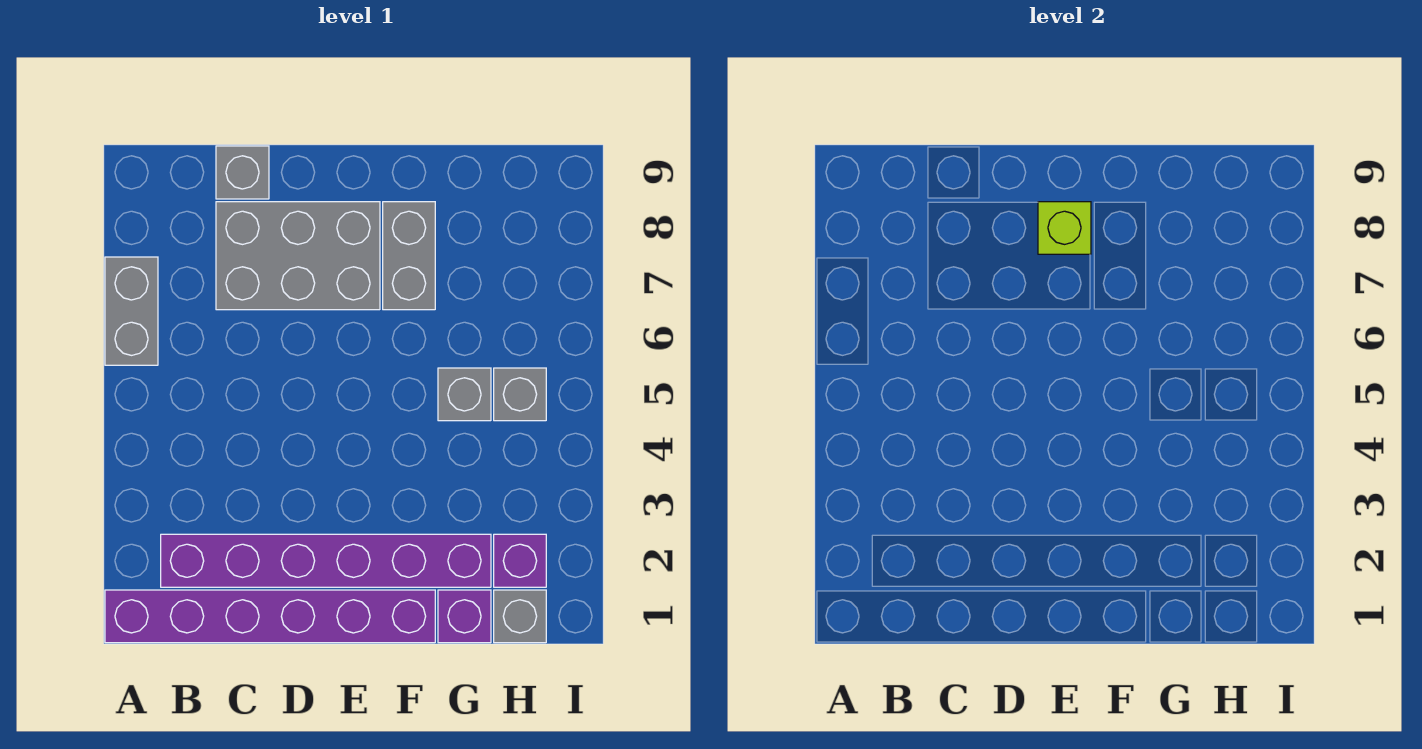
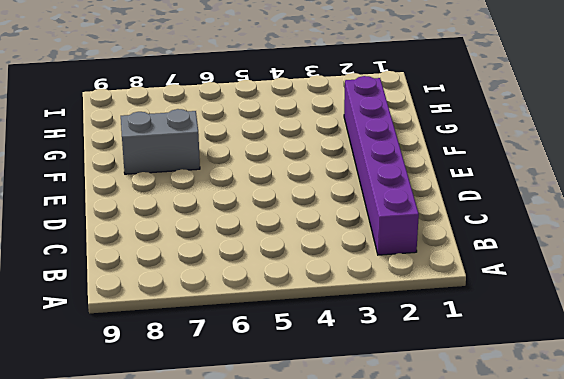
none -> purple 1x6 brick [105,590,435,643]
none -> grey 1x2 brick [105,257,158,365]
none -> grey 2x3 brick [216,202,380,310]

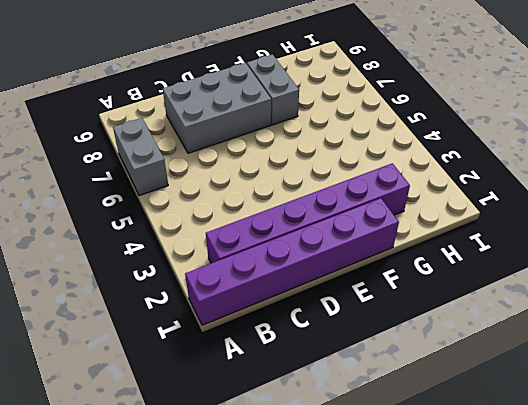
none -> grey 1x1 brick [216,146,269,199]
none -> purple 1x1 brick [438,590,491,643]
none -> grey 1x1 brick [438,368,491,421]

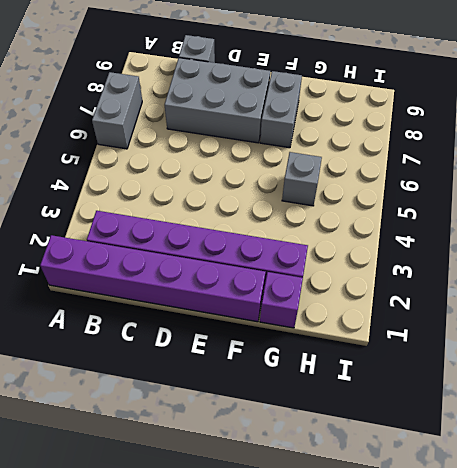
none -> grey 1x1 brick [494,590,546,643]
none -> purple 1x1 brick [494,534,546,587]
none -> grey 1x1 brick [494,368,546,421]

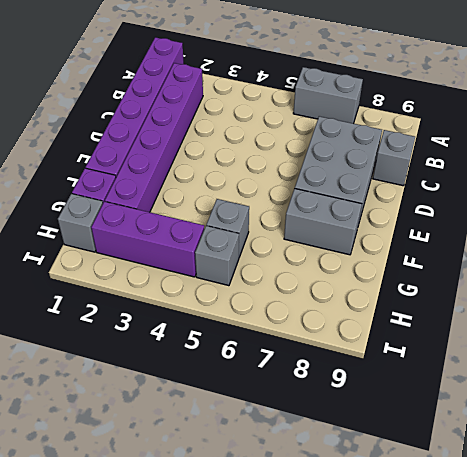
purple 1x3 brick [91,202,204,277] -> purple 1x1 brick [494,534,546,587]
none -> lime 1x1 brick [1038,202,1091,254]

